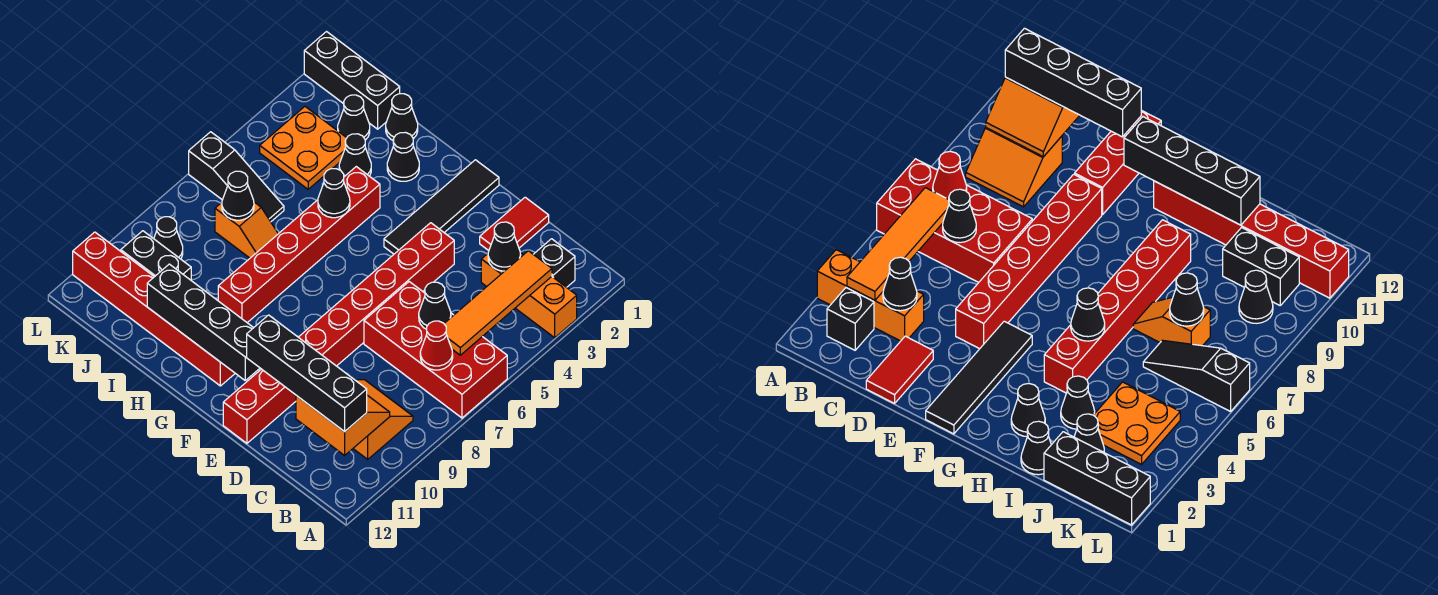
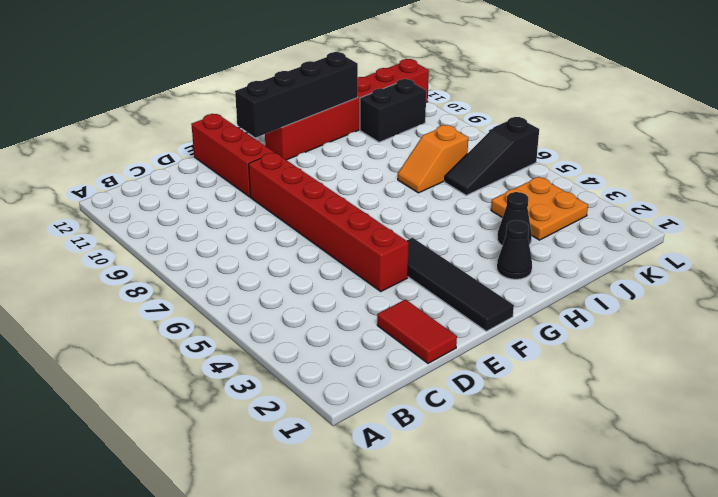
none -> orange 1x3 brick [481,253,577,338]
none -> red 2x4 brick [364,282,507,418]
none -> black 1x1 brick [534,239,575,287]

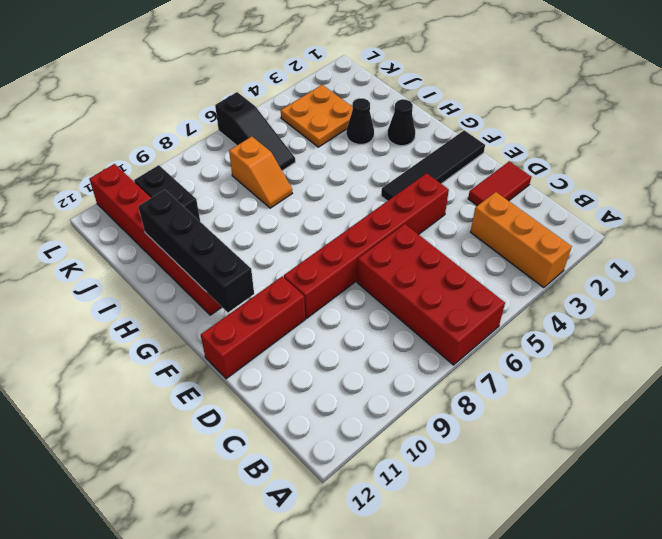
none -> black 1x1 brick [534,239,575,287]
none -> orange 2x2 slope [353,380,413,459]
none -> red 1x6 brick [218,167,380,323]

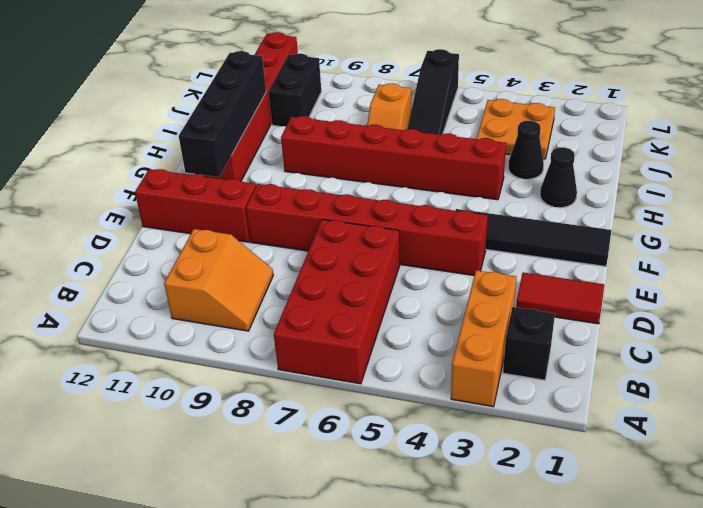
none -> black 1x1 cone [386,94,418,140]
none -> black 1x3 brick [304,32,400,129]
none -> black 1x1 cone [338,95,370,140]

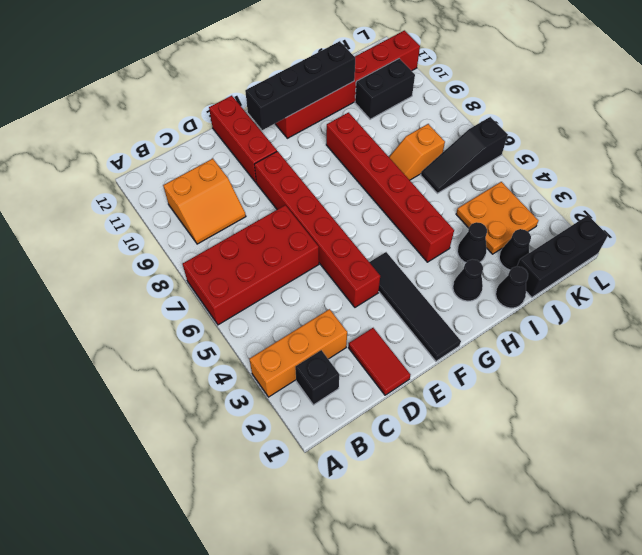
none -> black 1x1 cone [154,217,183,259]
none -> orange 1x4 tile [444,251,552,355]
none -> red 1x1 cone [420,321,453,370]

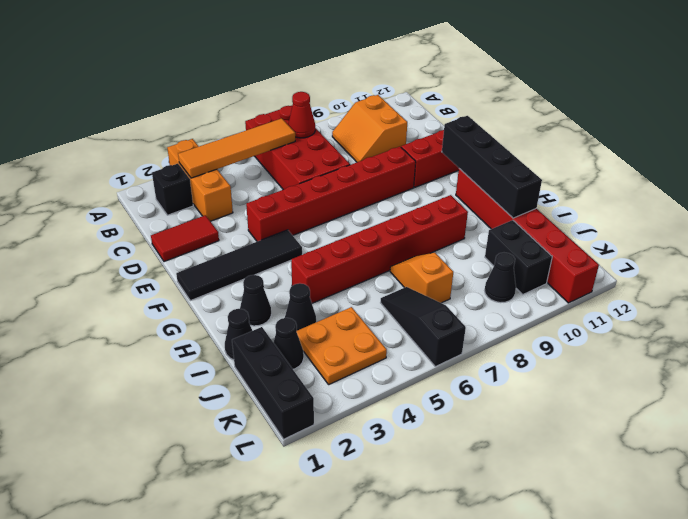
none -> orange 2x2 slope [296,395,390,455]
none -> black 1x1 cone [488,222,520,271]
none -> black 1x1 cone [419,282,451,329]

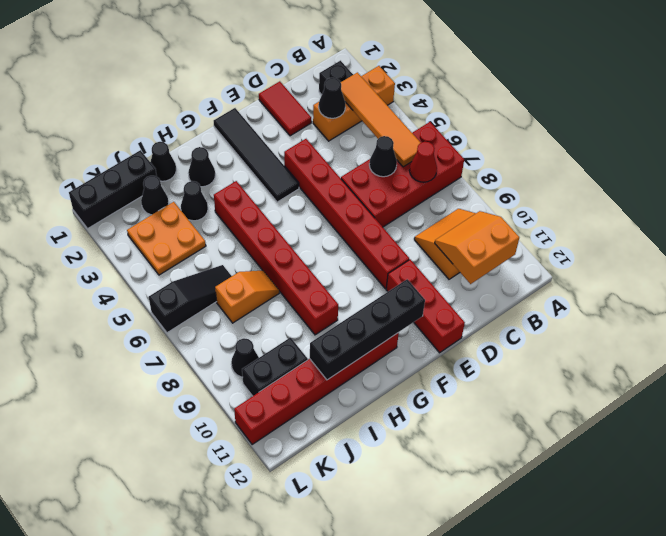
none -> black 1x1 cone [318,169,350,218]
none -> black 1x1 cone [222,171,254,220]
none -> black 1x4 brick [247,315,367,432]

